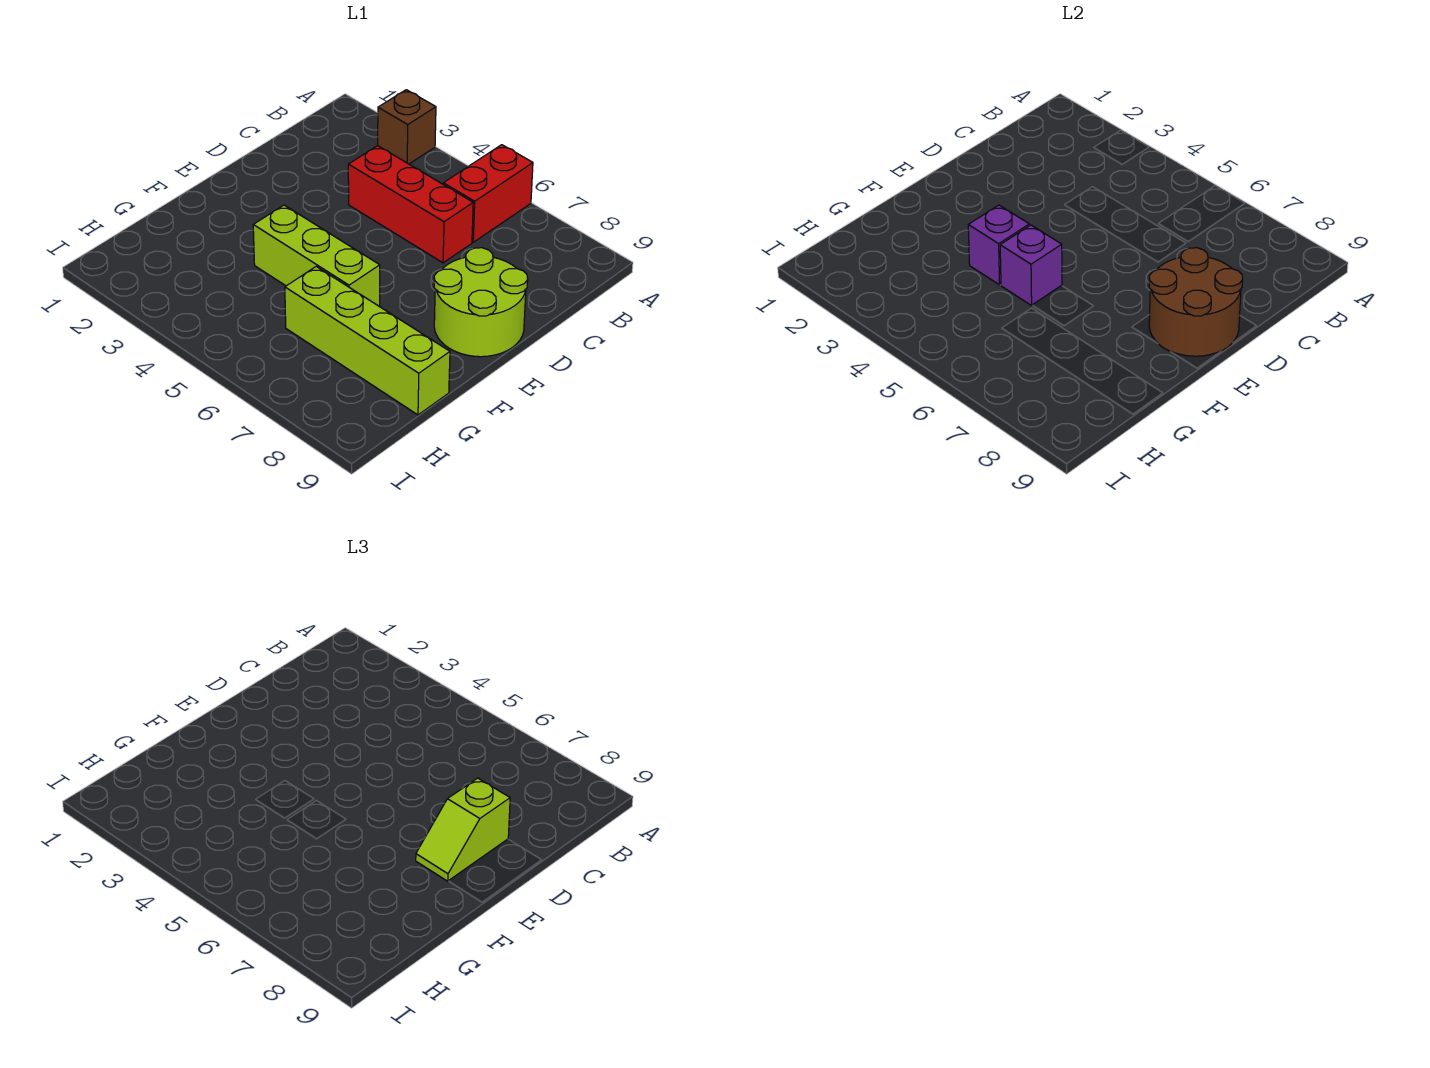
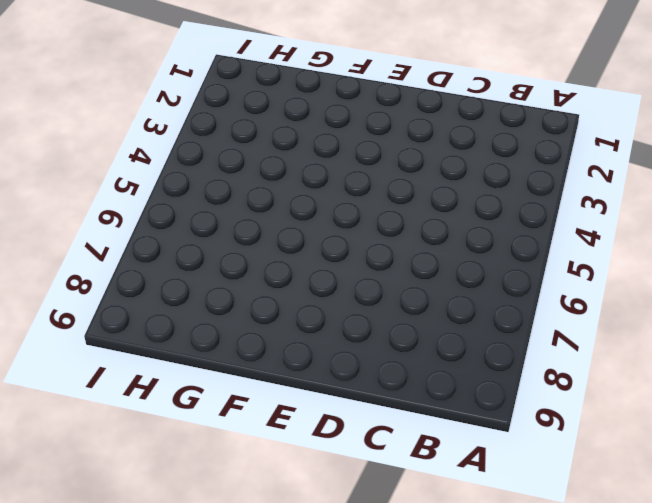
none -> brown 1x1 brick [378,90,436,164]
none -> red 1x2 brick [443,145,533,242]

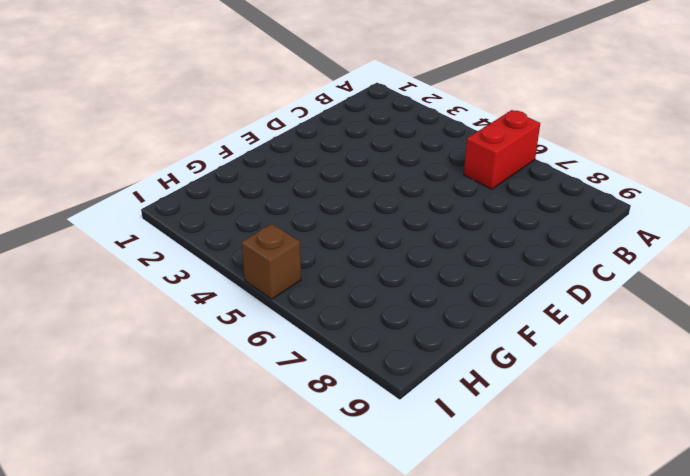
brown 1x1 brick [241,224,301,299] -> brown 1x1 brick moved to [378,90,436,164]
none -> red 1x3 brick [348,146,473,263]
none -> lime 2x2 round brick [434,248,528,357]

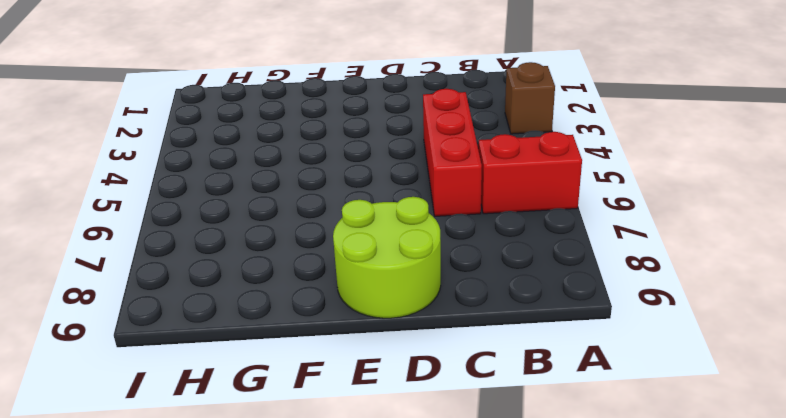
none -> lime 1x3 brick [253,205,380,306]
none -> lime 1x4 brick [285,267,450,415]

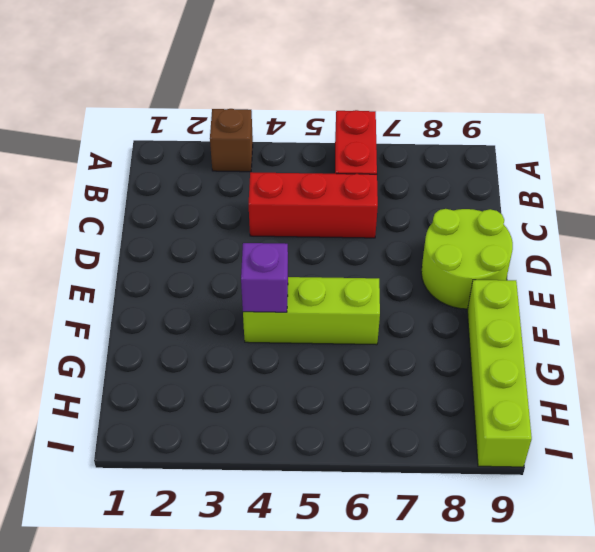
lime 1x4 brick [467,280,532,467] -> lime 1x4 brick turned to [285,267,450,415]
none -> brown 2x2 round brick [1149,248,1243,356]
none -> purple 1x1 brick [1000,225,1062,305]

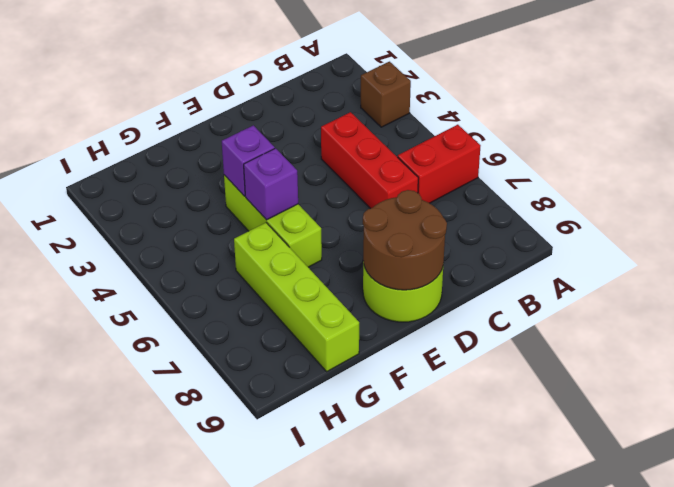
none -> lime 1x2 slope [416,778,510,881]

